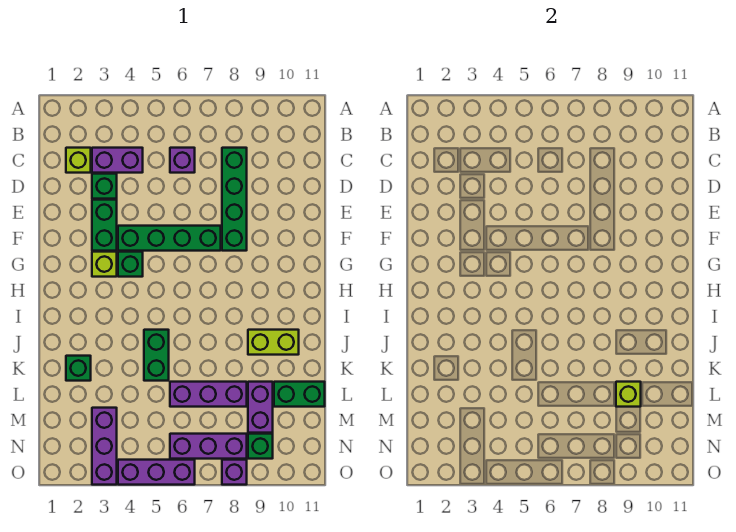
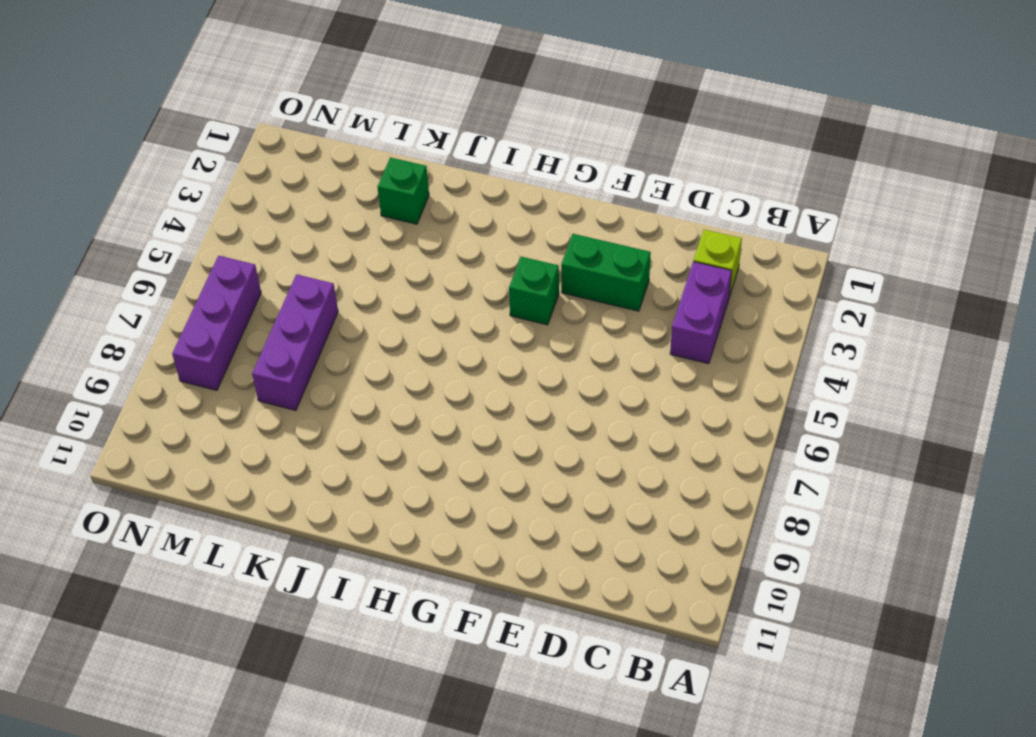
none -> purple 1x1 brick [170,148,195,173]
none -> green 1x4 brick [222,148,247,251]
none -> green 1x1 brick [92,174,117,199]

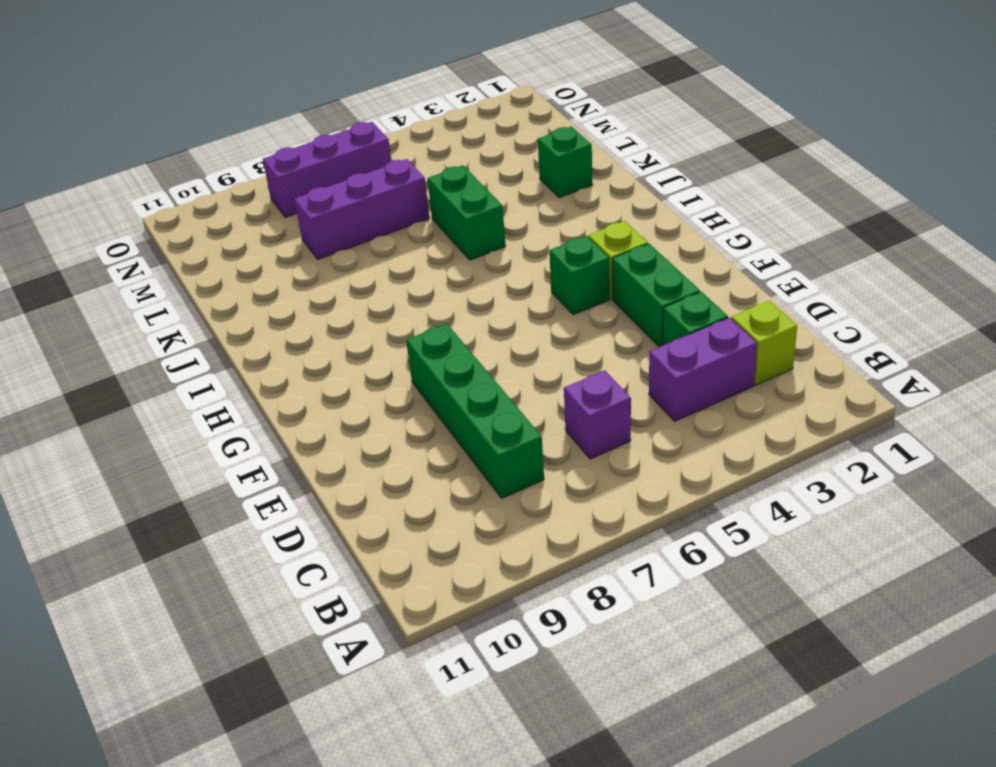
none -> green 1x4 brick [118,226,221,251]
none -> lime 1x2 brick [248,330,299,355]
none -> purple 1x2 brick [248,382,273,433]

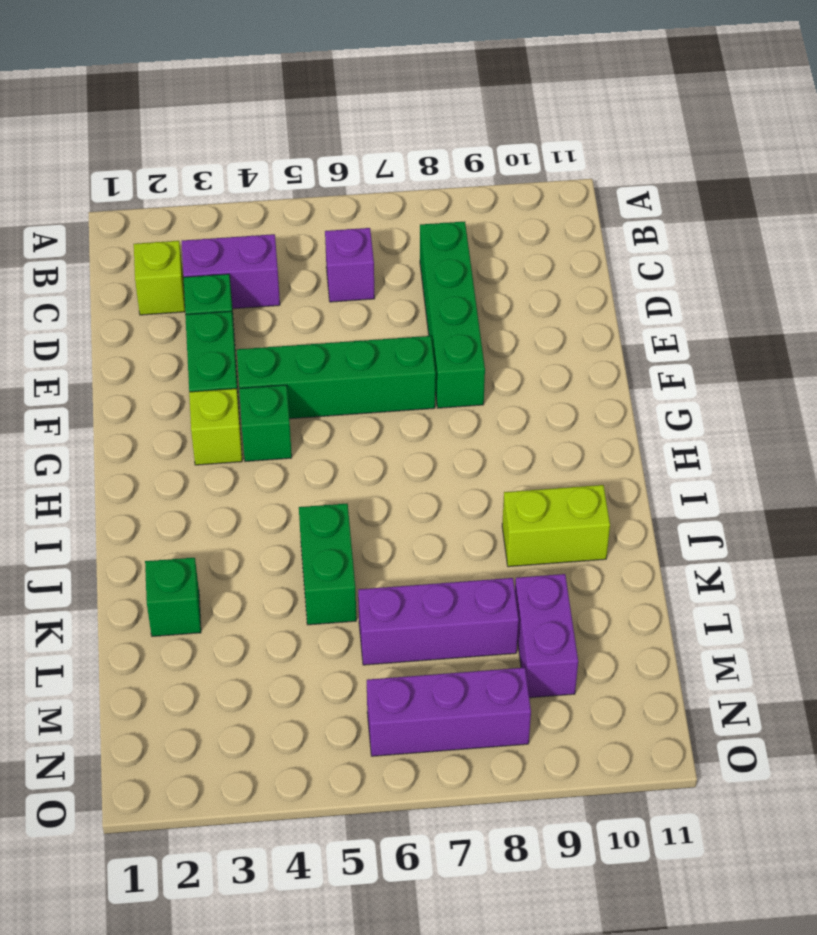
none -> green 1x2 brick [274,382,325,407]
none -> purple 1x3 brick [92,408,117,485]
none -> green 1x1 brick [248,434,273,459]

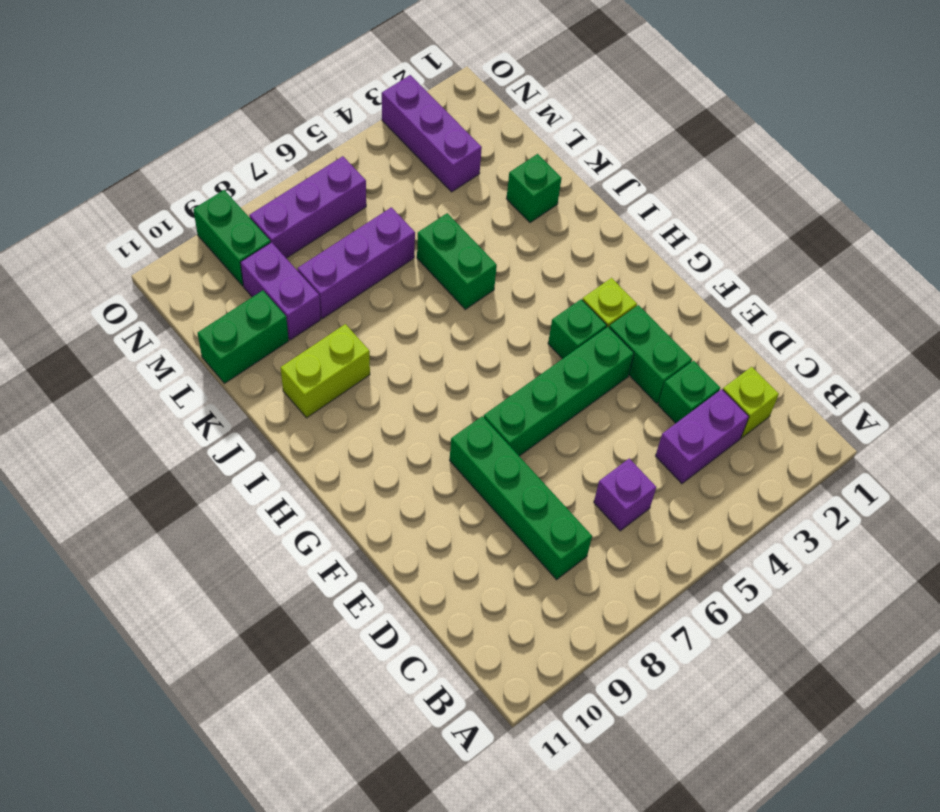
green 1x2 brick [193,190,271,286] -> green 1x1 brick [248,434,273,459]
none -> purple 1x3 brick [118,460,195,485]
none -> purple 1x1 brick [222,460,247,485]
none -> lime 1x1 brick [616,382,641,407]

